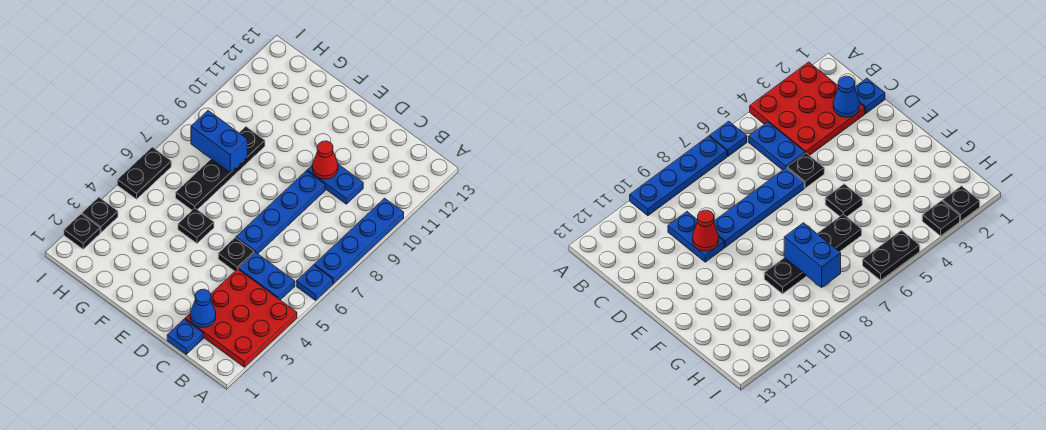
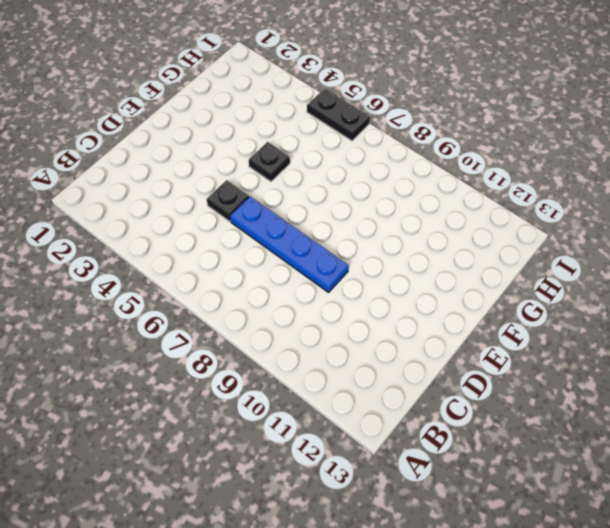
none -> red 3x3 plate [185,269,297,367]
none -> blue 1x1 plate [296,265,333,300]
none -> blue 1x4 plate [314,198,404,284]

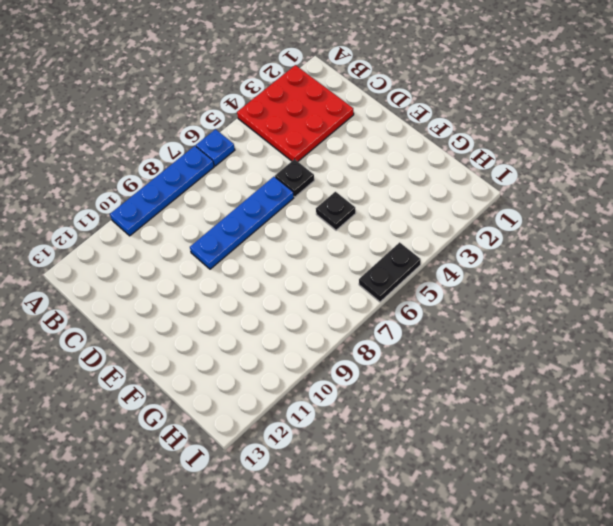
none -> blue 1x2 plate [238,252,295,300]
none -> blue 1x1 plate [167,319,203,354]
none -> blue 1x2 plate [307,164,363,204]

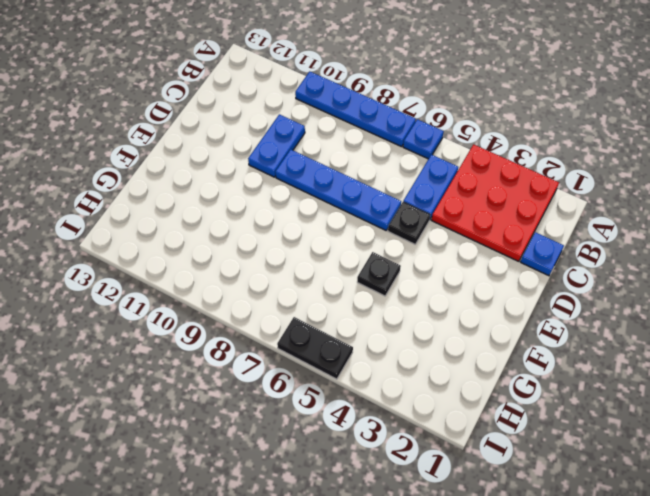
none -> black 1x4 plate [176,127,265,210]
none -> black 1x1 plate [64,214,100,249]
none -> black 1x1 plate [82,197,118,232]

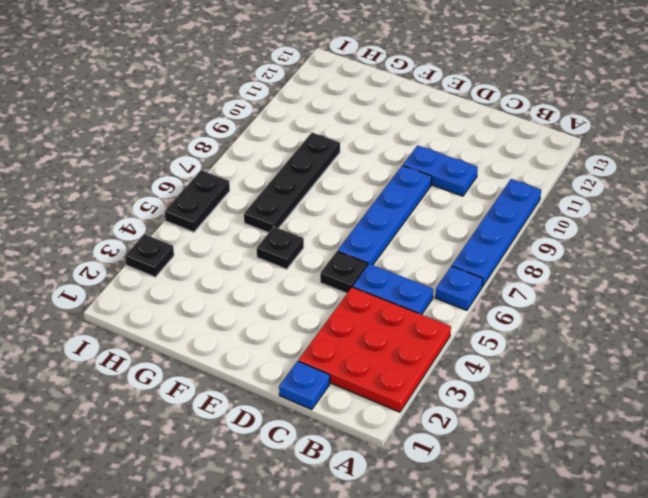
none -> black 1x1 plate [64,214,100,249]
none -> blue 1x1 cone [190,289,216,328]
none -> red 1x1 cone [312,141,338,179]

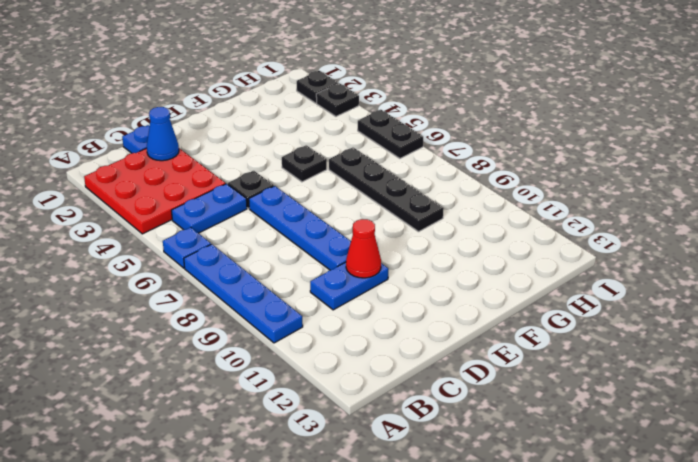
none -> blue 1x2 brick [191,111,247,173]

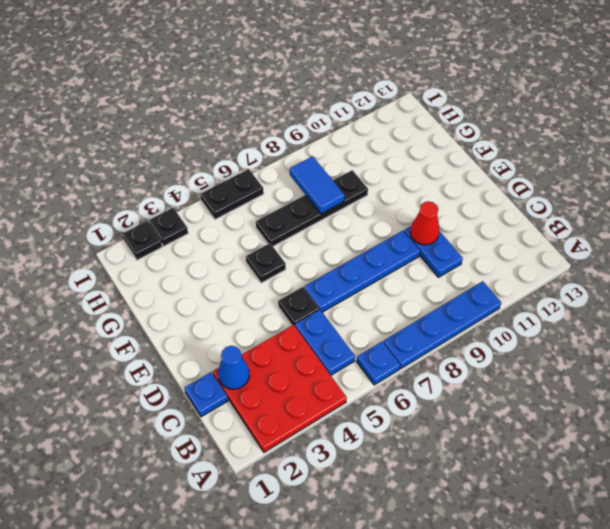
blue 1x2 tile [290,156,344,214] -> blue 1x2 brick [191,111,247,173]

